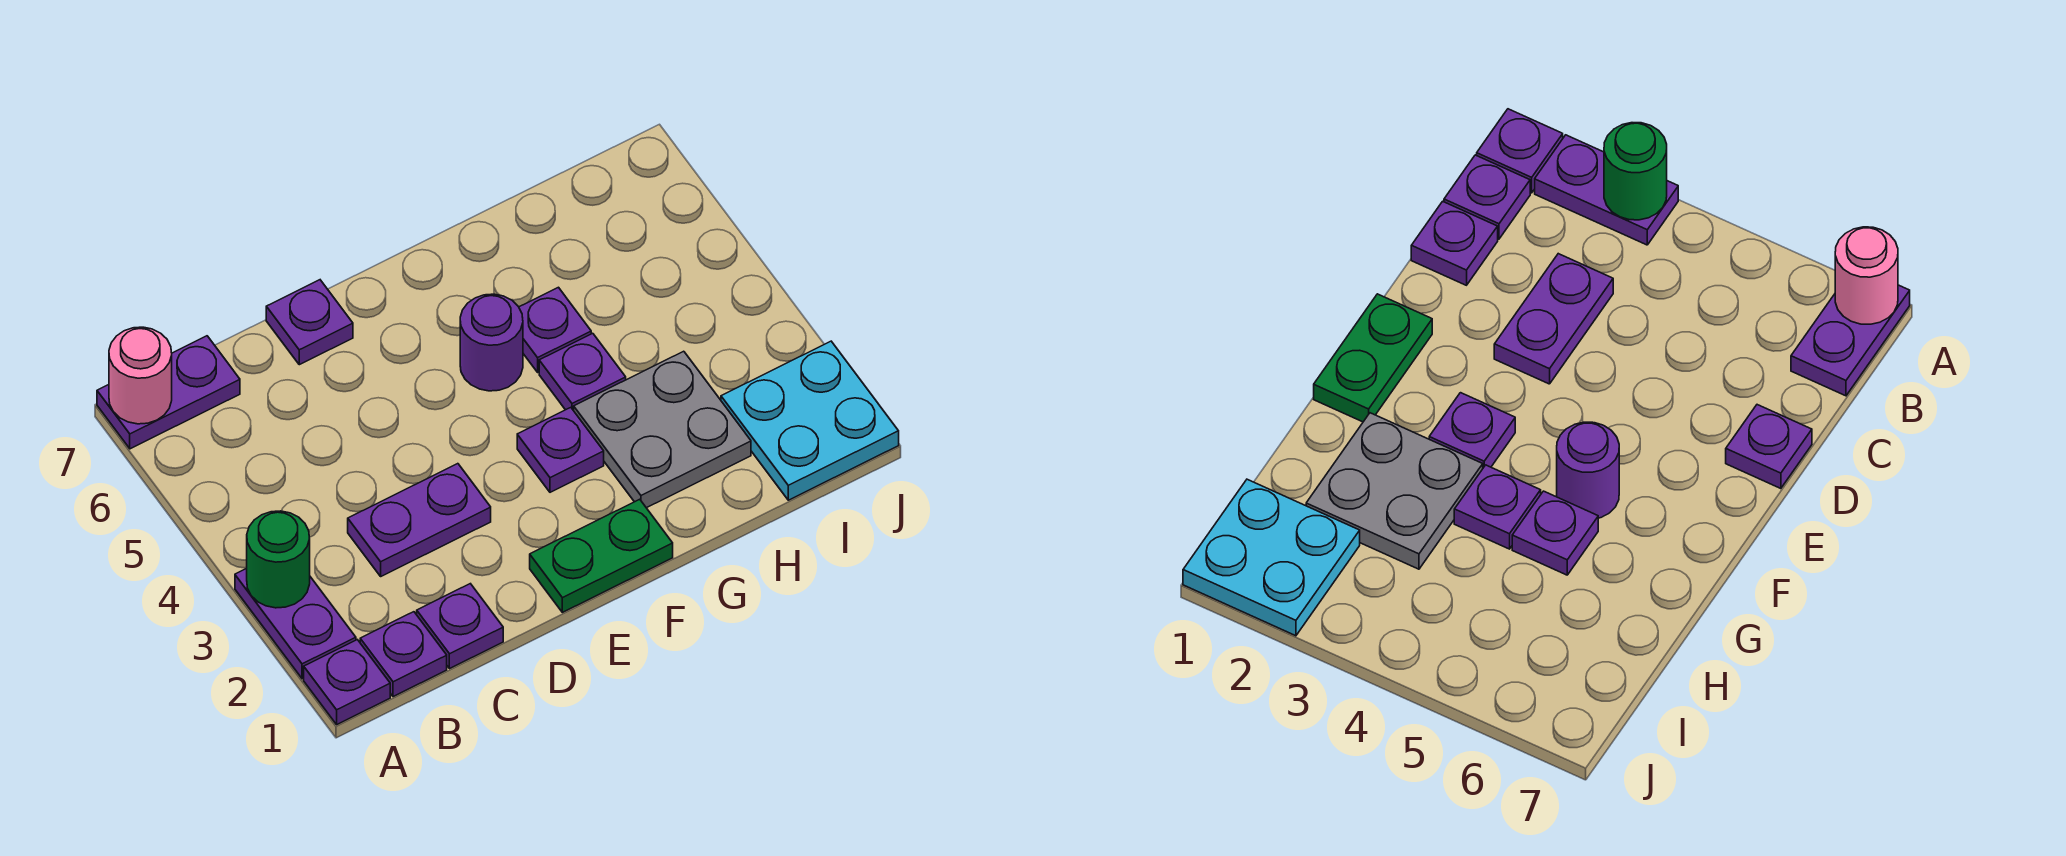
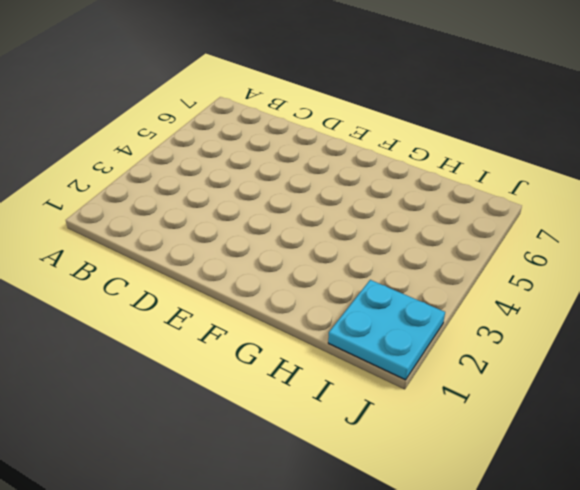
none -> purple 1x1 plate [304,640,390,724]
none -> purple 1x2 plate [235,568,356,679]
none -> purple 1x2 plate [97,336,240,449]

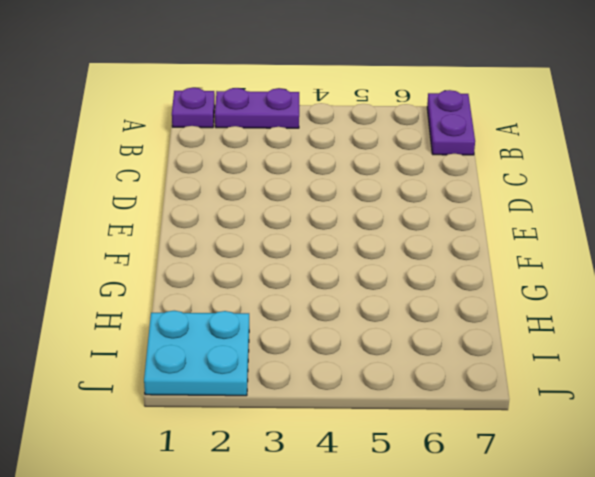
none -> purple 1x1 plate [360,612,447,697]
none -> purple 1x1 plate [417,584,503,669]
none -> purple 1x2 plate [348,464,491,576]

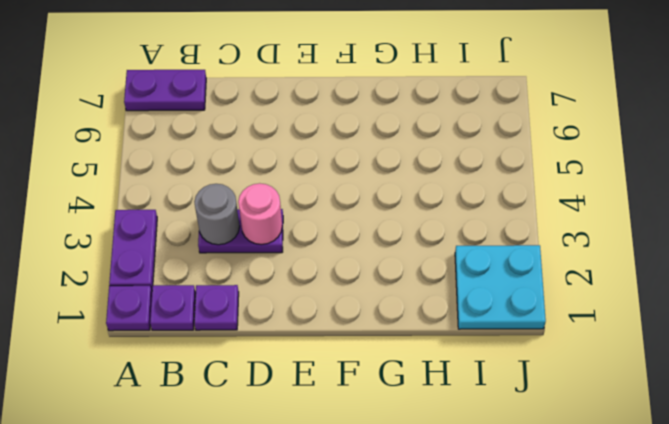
grey 1x1 round brick [194,184,240,245] -> none
pink 1x1 round brick [238,183,282,245] -> pink 1x1 round brick moved to [109,327,172,424]
none -> purple 1x1 plate [266,280,353,365]
none -> green 1x2 plate [530,499,673,612]
none -> purple 1x1 plate [517,408,604,492]

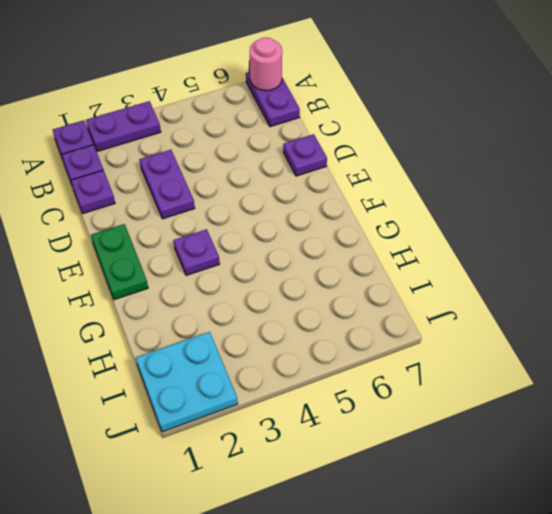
none -> purple 1x1 round brick [460,294,523,391]
none -> grey 2x2 plate [574,351,751,508]
none -> purple 1x1 plate [539,333,626,411]

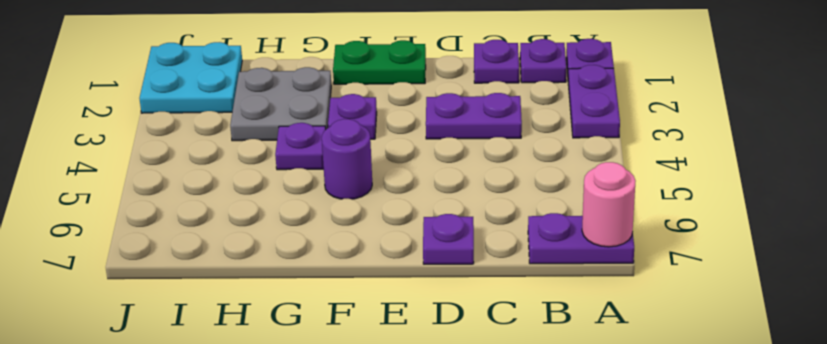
none -> purple 1x1 plate [519,287,591,372]
none -> green 1x1 round brick [247,511,310,608]

